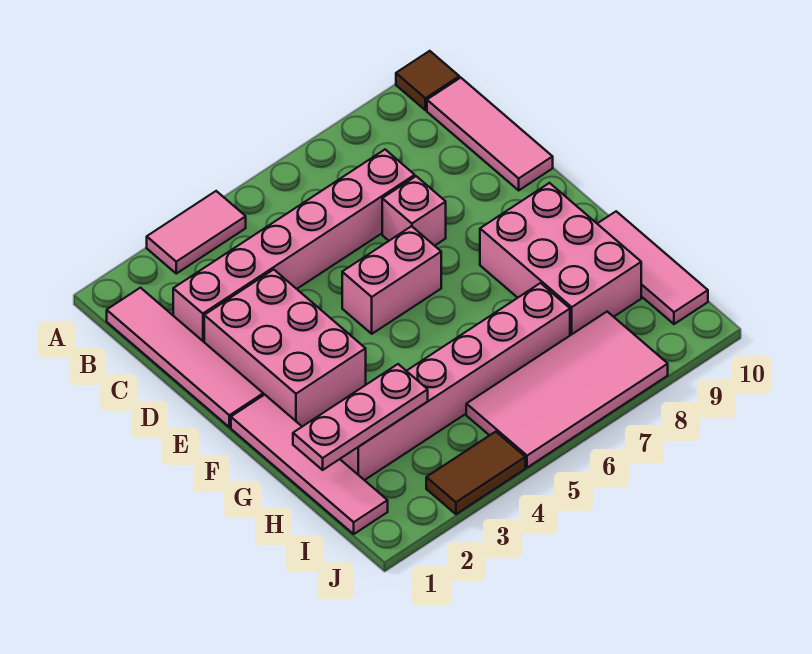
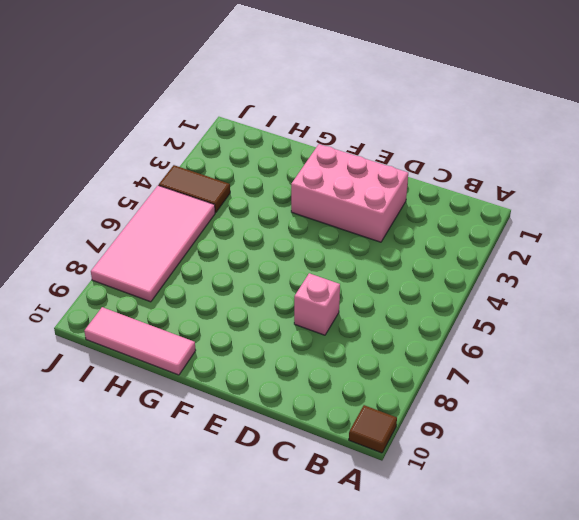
brown 1x2 tile [159,165,230,213] -> brown 1x2 tile turned to [426,432,525,514]
none -> pink 1x2 tile [147,191,246,274]
none -> pink 1x4 tile [107,288,263,427]
none -> pink 1x3 tile [427,78,553,190]

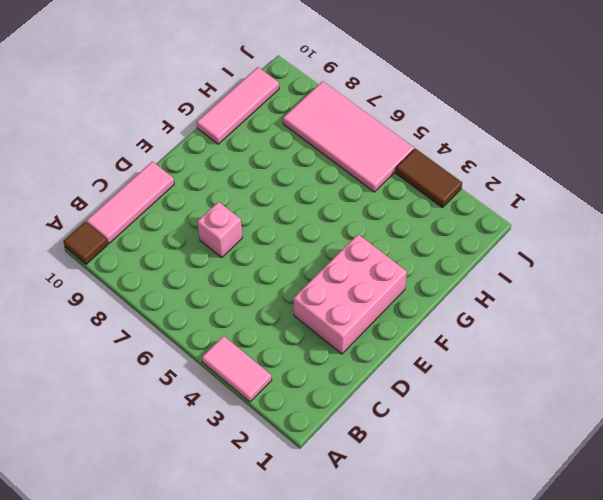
none -> pink 1x4 tile [107,288,263,427]
none -> pink 1x6 brick [173,150,415,342]
none -> pink 1x2 brick [342,226,441,334]

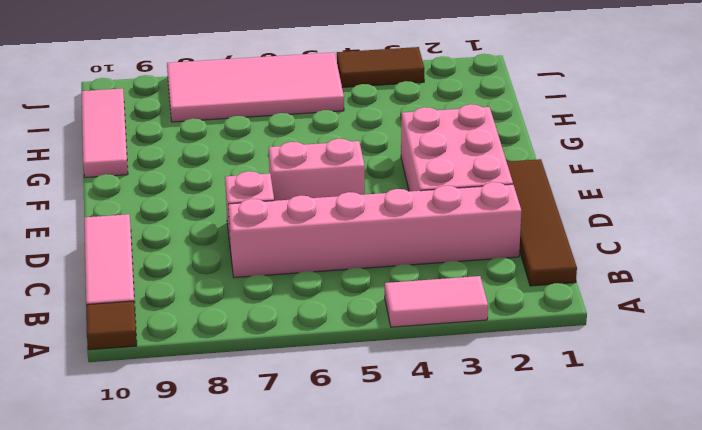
brown 1x4 tile [507,159,577,286] -> pink 1x4 tile [107,288,263,427]
none -> pink 1x4 tile [231,395,388,534]
none -> pink 2x3 brick [480,183,641,335]
none -> pink 1x6 brick [340,283,570,480]

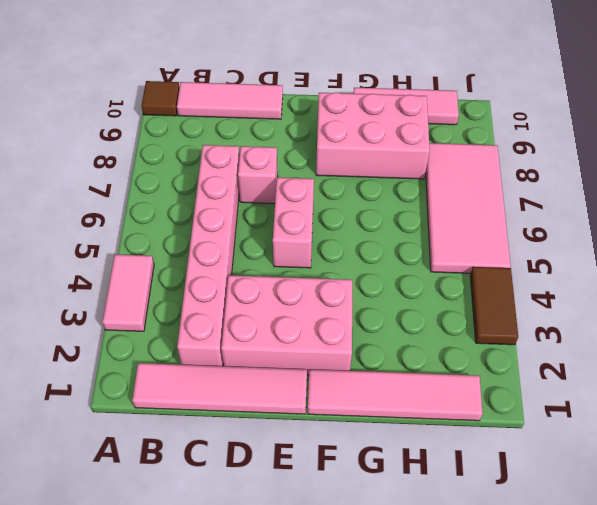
none -> pink 1x6 brick [340,283,570,480]
none -> pink 1x3 plate [293,364,428,470]

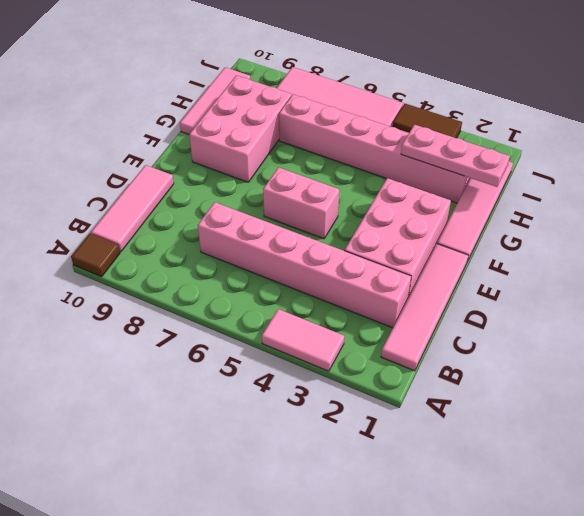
none -> pink 1x1 brick [382,176,446,246]

